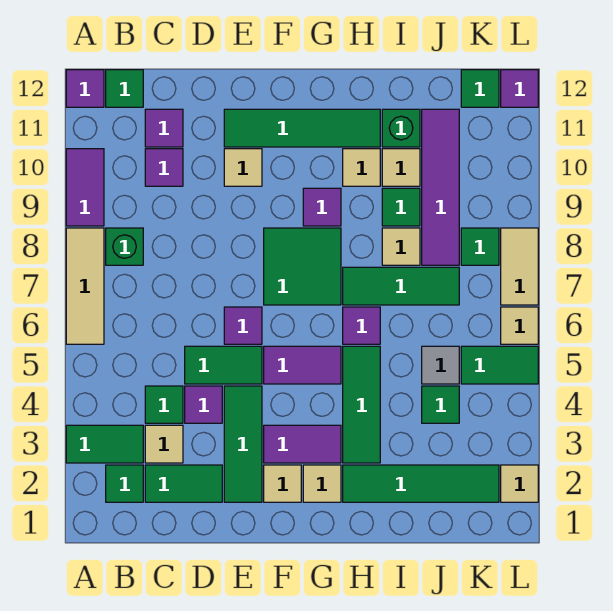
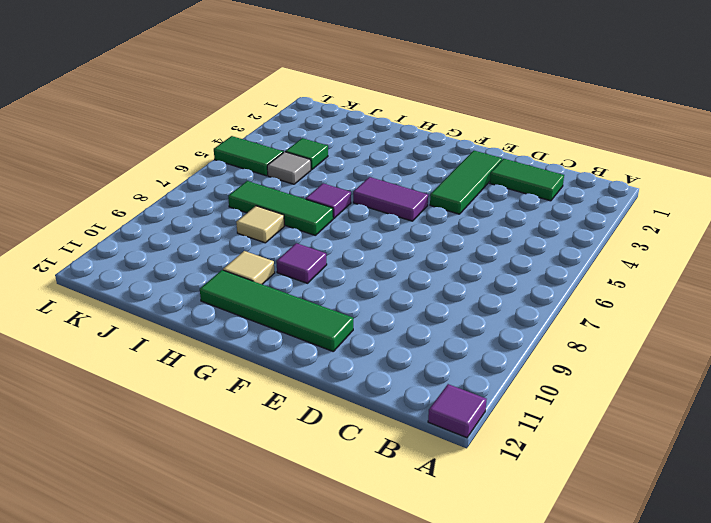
none -> green 1x2 tile [66,425,143,463]
none -> tan 1x3 tile [66,228,104,344]
none -> purple 1x2 tile [66,149,104,226]
none -> green 1x1 tile [106,465,143,502]

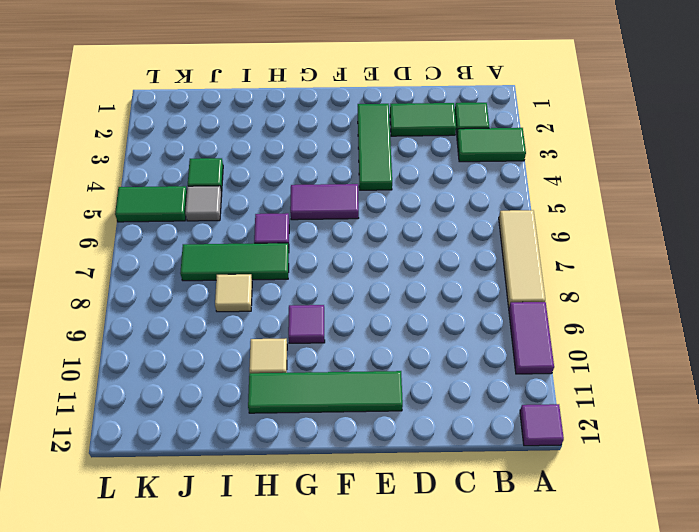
none -> green 1x1 brick [106,228,143,265]
none -> green 1x1 tile [106,70,143,107]
none -> tan 1x1 tile [145,425,183,463]
none -> green 1x1 tile [145,386,183,423]

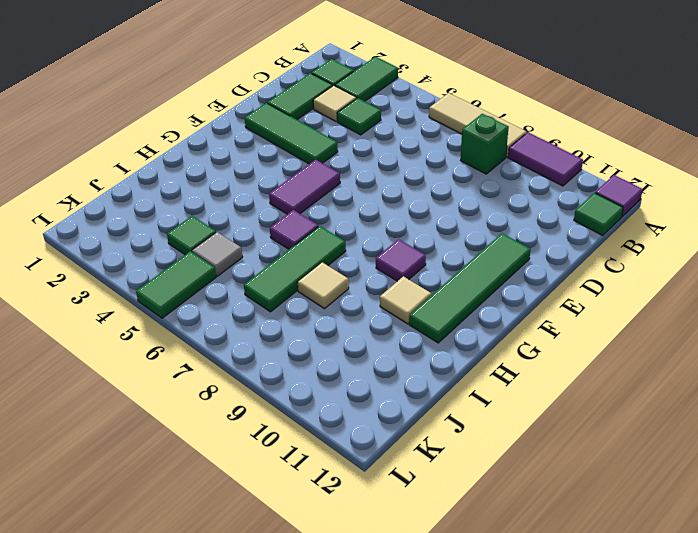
none -> purple 1x1 tile [145,149,183,186]
none -> purple 1x1 tile [145,109,183,147]
none -> purple 1x1 tile [185,386,222,423]
none -> green 1x2 tile [185,346,262,384]

